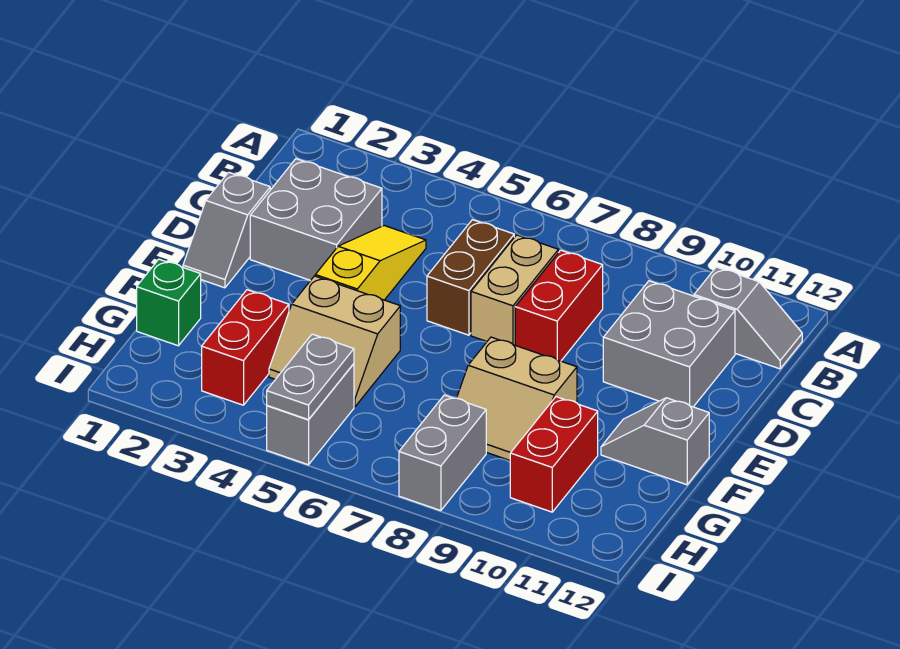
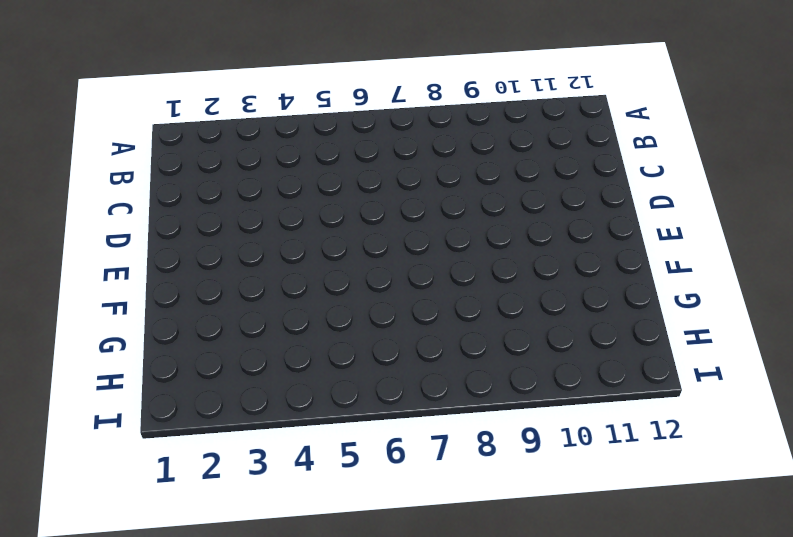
none -> grey 1x2 slope [694,267,802,369]
none -> grey 2x2 brick [250,159,382,281]
none -> yellow 1x3 slope [315,226,426,300]

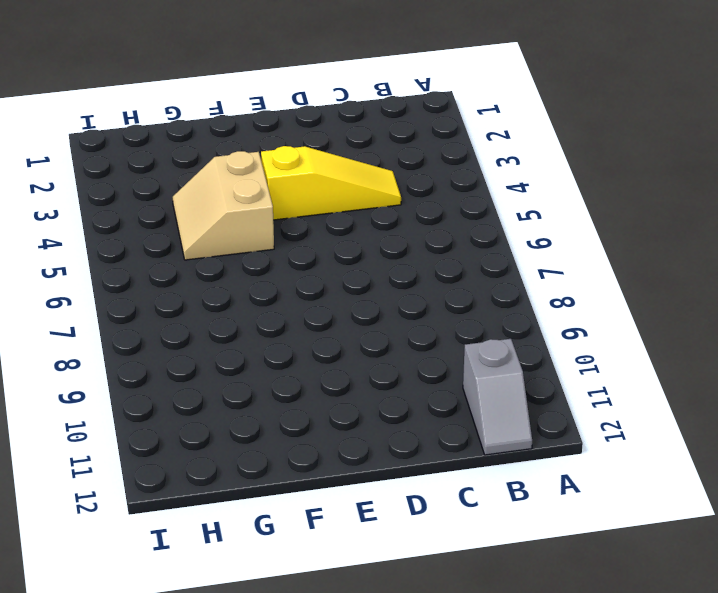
none -> grey 2x2 brick [250,159,382,281]
none -> brown 1x2 brick [427,220,514,335]
none -> tan 1x2 brick [471,235,558,345]

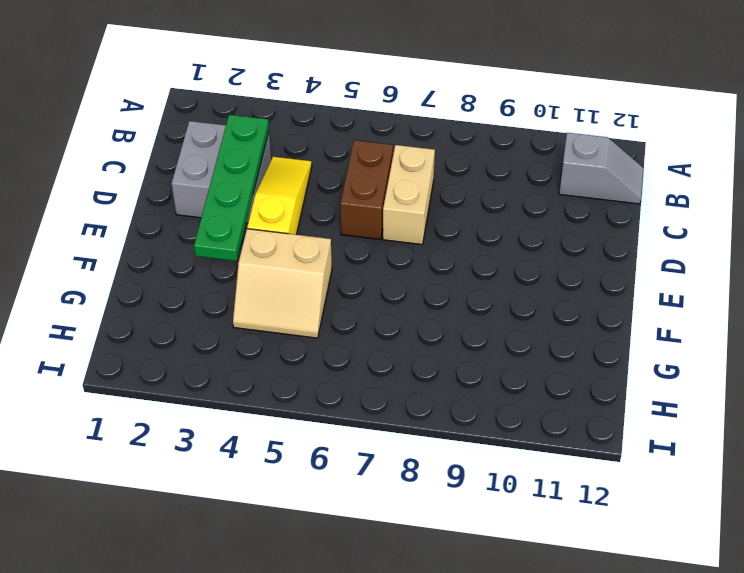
green 1x4 plate [194,115,269,261] -> none
none -> red 1x2 brick [515,250,603,361]
none -> grey 2x2 brick [603,281,735,407]
none -> grey 1x2 slope [183,172,270,288]

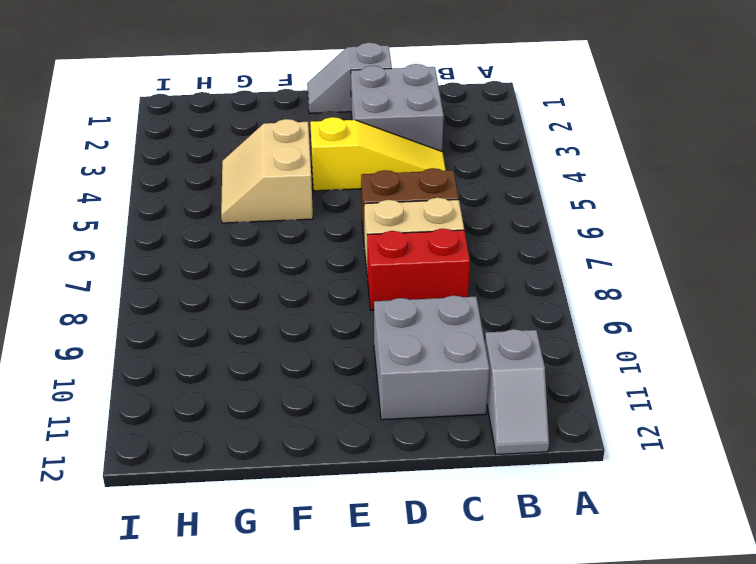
none -> tan 2x2 slope [457,337,577,460]
none -> grey 1x2 slope [601,398,709,485]
none -> green 1x1 brick [137,259,201,346]

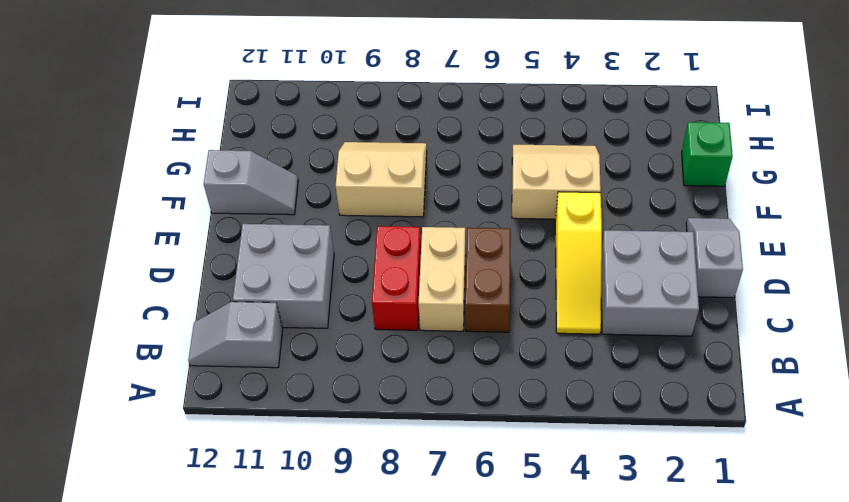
none -> red 1x2 brick [202,290,289,405]
none -> red 1x2 brick [510,397,598,512]
none -> grey 1x2 brick [267,364,354,465]

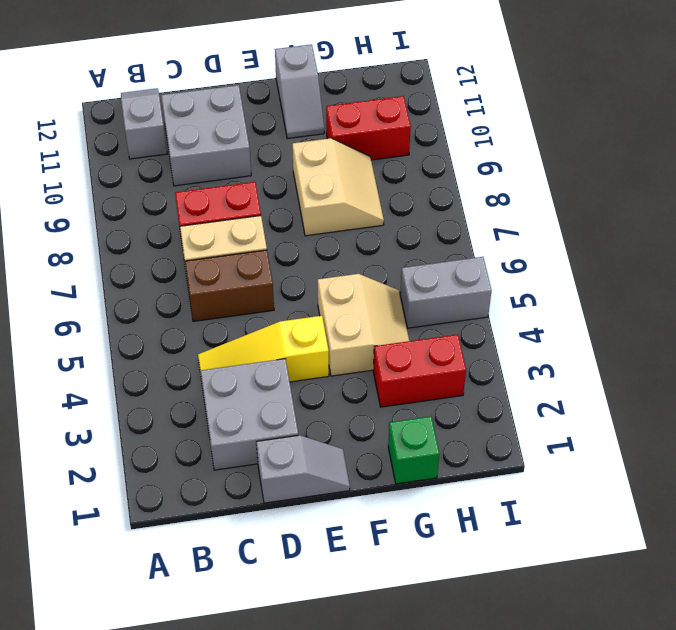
none -> grey 1x2 brick [399,395,486,511]
none -> grey 1x2 plate [267,334,354,420]

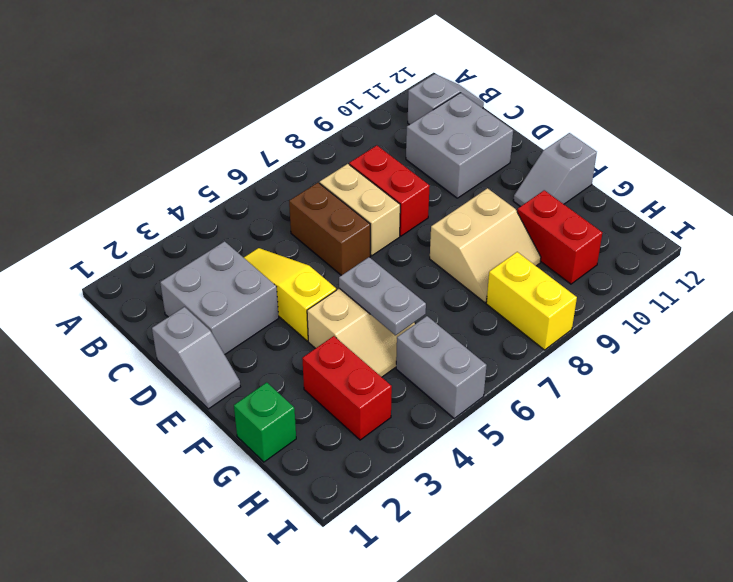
grey 1x2 plate [339,257,426,335] -> grey 1x2 plate moved to [267,334,354,420]
yellow 1x2 brick [486,252,577,350] -> grey 1x2 brick [399,395,486,511]

